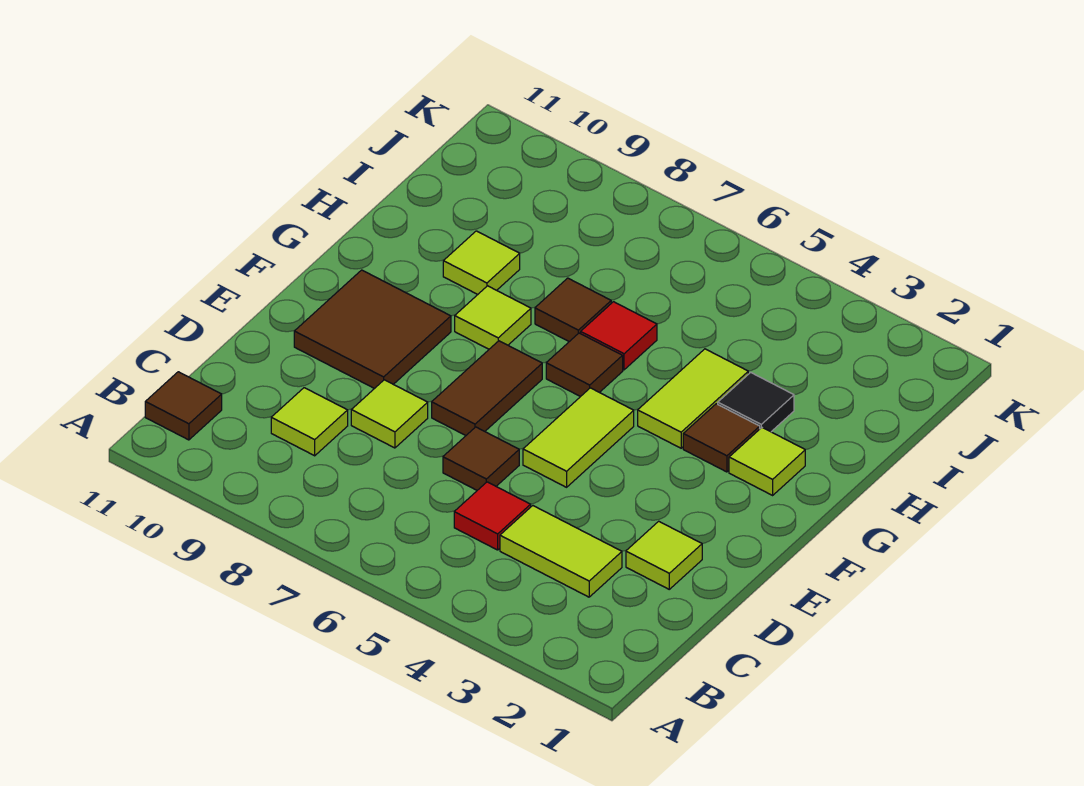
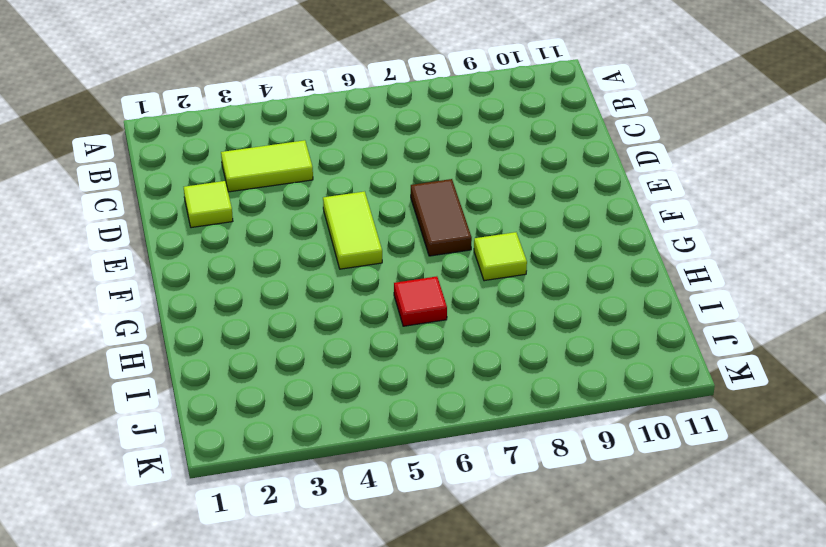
none -> brown 1x1 tile [145,372,222,440]
none -> red 1x1 tile [454,482,531,550]
none -> lime 1x1 tile [271,388,348,456]

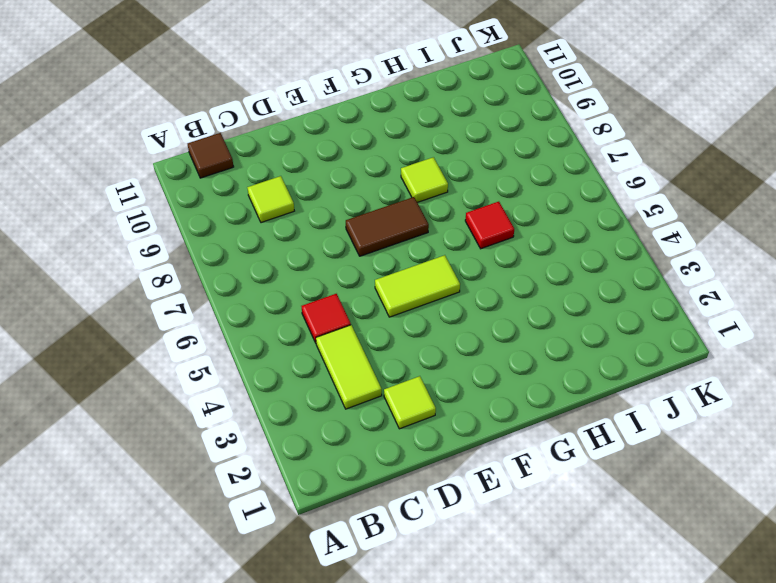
none -> brown 1x1 tile [443,427,519,490]
none -> lime 1x1 tile [351,380,428,448]
none -> brown 2x2 tile [294,270,451,389]

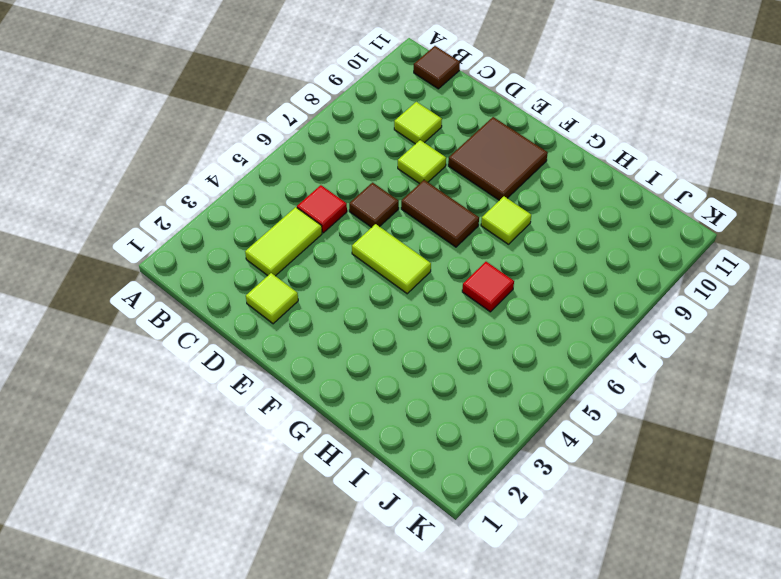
none -> lime 1x1 tile [729,428,805,495]
none -> brown 1x1 tile [683,404,760,472]
none -> lime 1x2 tile [638,349,748,448]

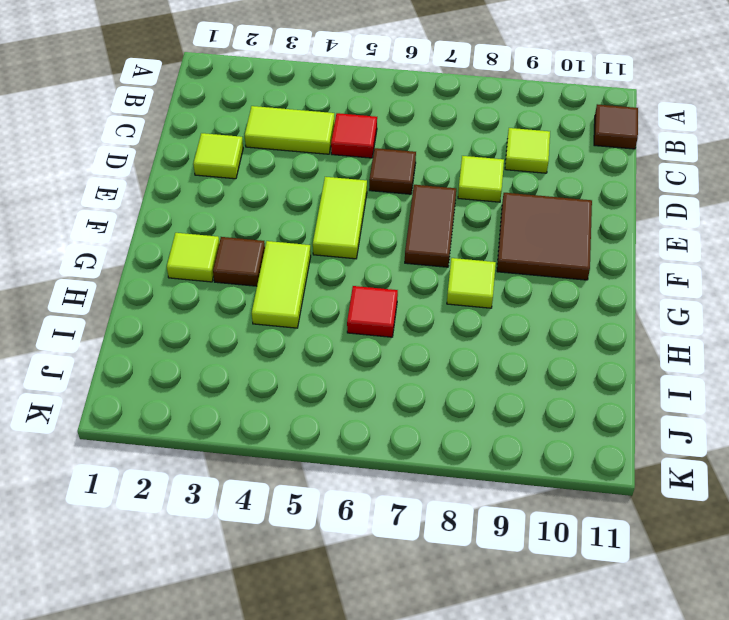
none -> brown 1x1 tile [546,333,623,397]
none -> black 1x1 tile [718,372,794,432]
none -> brown 1x1 tile [535,278,611,342]

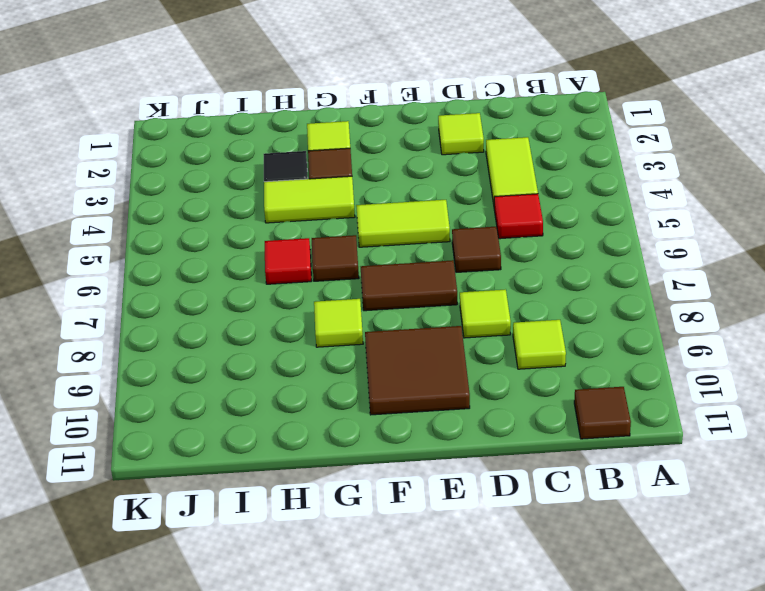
none -> brown 1x1 tile [535,278,611,342]
none -> lime 1x1 tile [443,231,520,294]

